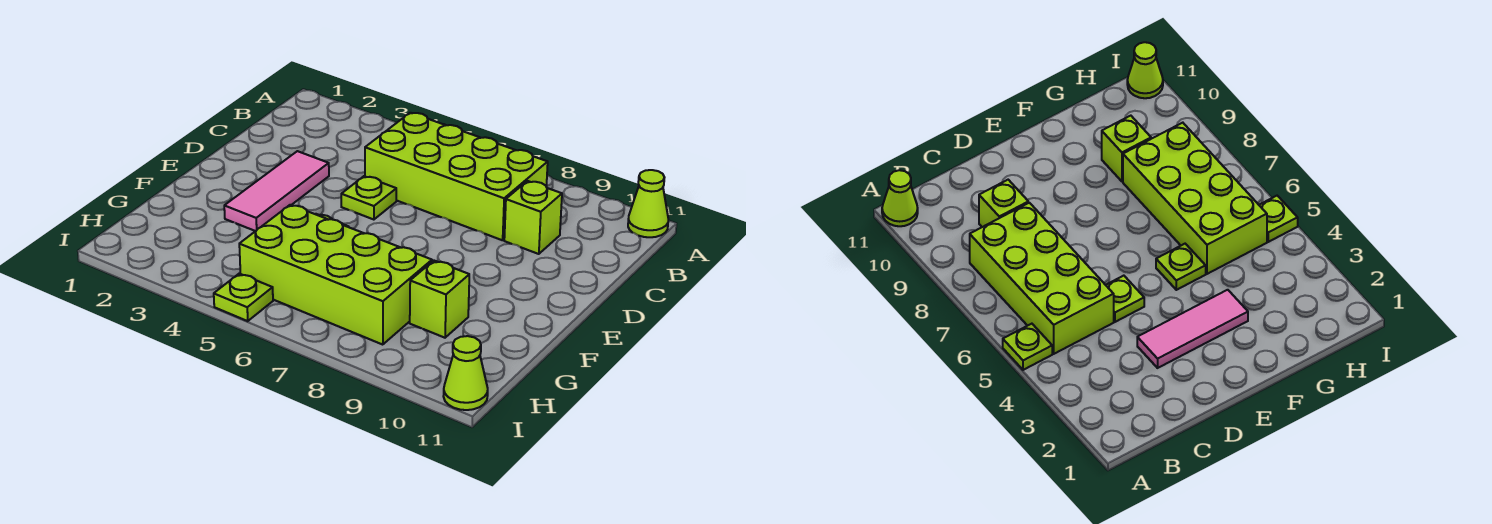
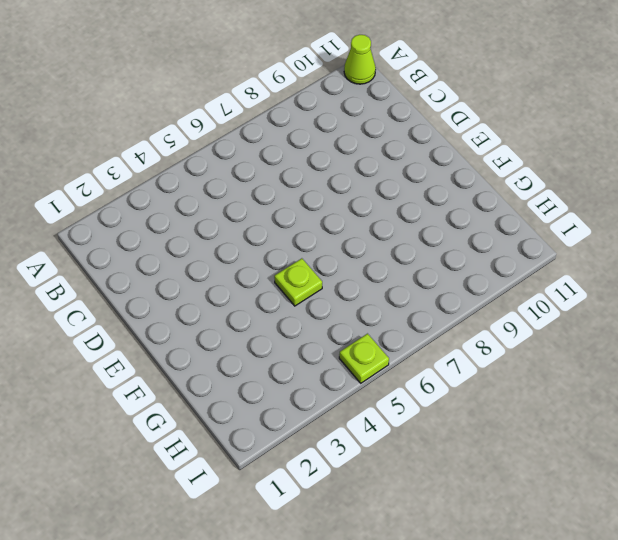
none -> lime 1x1 plate [1003,324,1052,370]
none -> lime 2x4 brick [365,113,548,240]

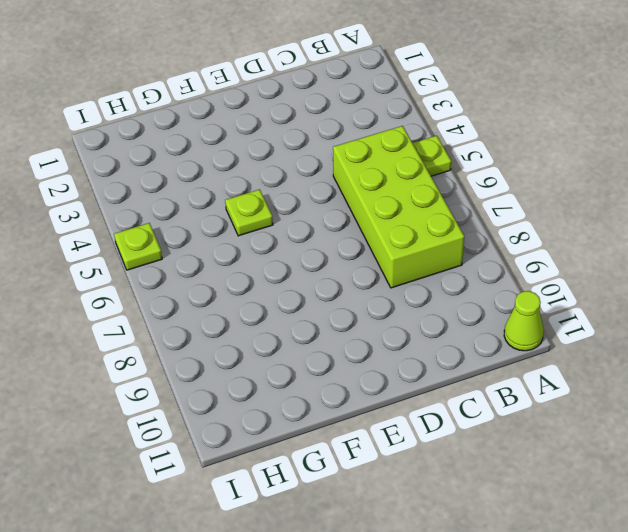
none -> lime 1x1 brick [504,181,562,254]
none -> pink 1x3 tile [224,151,329,231]

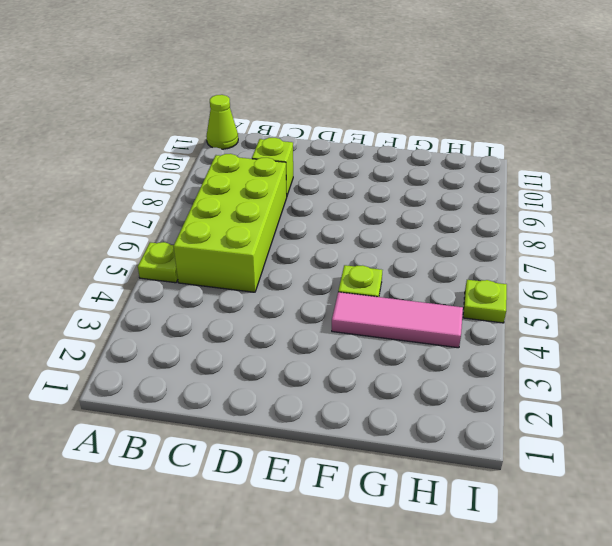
pink 1x3 tile [332,292,463,348] -> pink 1x3 tile moved to [224,151,329,231]
none -> lime 1x1 plate [341,176,396,220]
none -> lime 2x4 brick [239,205,432,344]

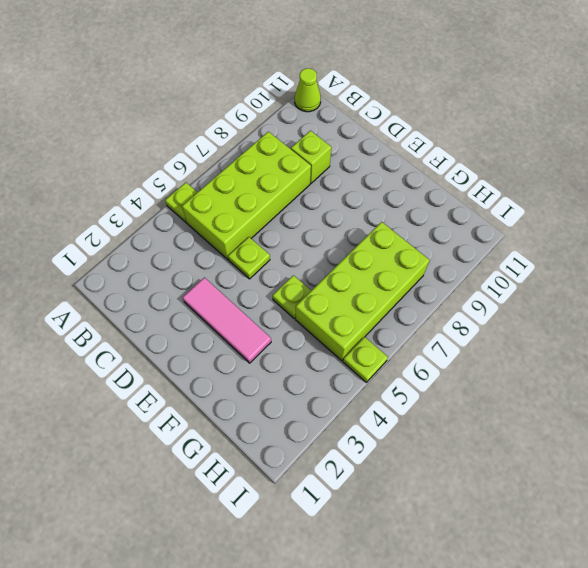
none -> lime 1x1 brick [410,261,469,338]
none -> lime 1x1 cone [443,336,488,410]

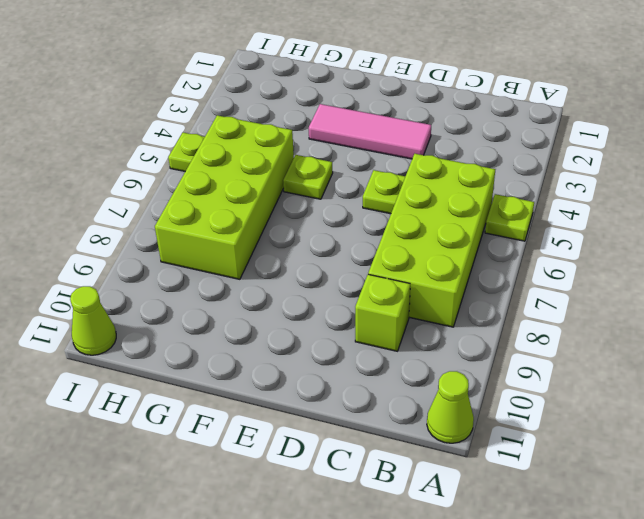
none -> lime 1x1 brick [410,261,469,338]

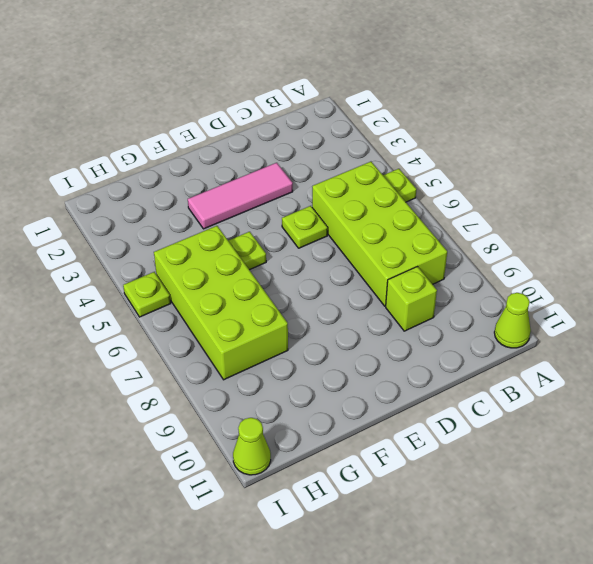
none -> lime 1x1 brick [410,261,469,338]

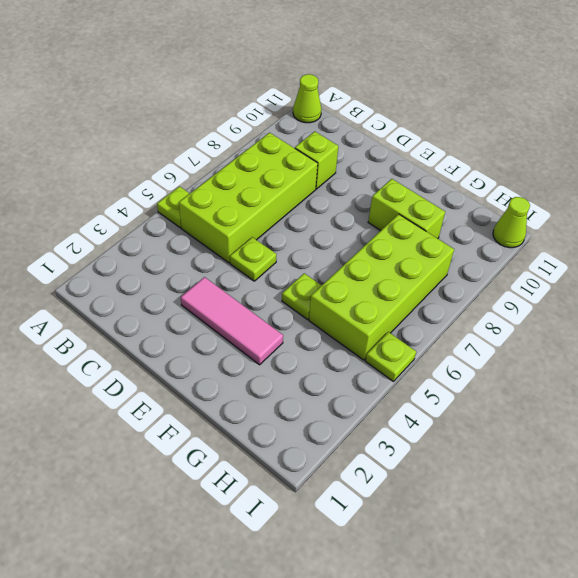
lime 1x2 brick [368,179,445,239] -> lime 1x1 brick [410,261,469,338]

